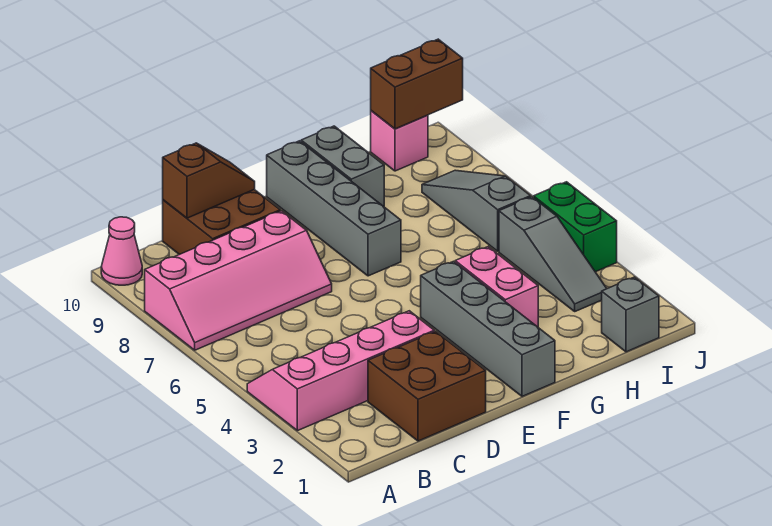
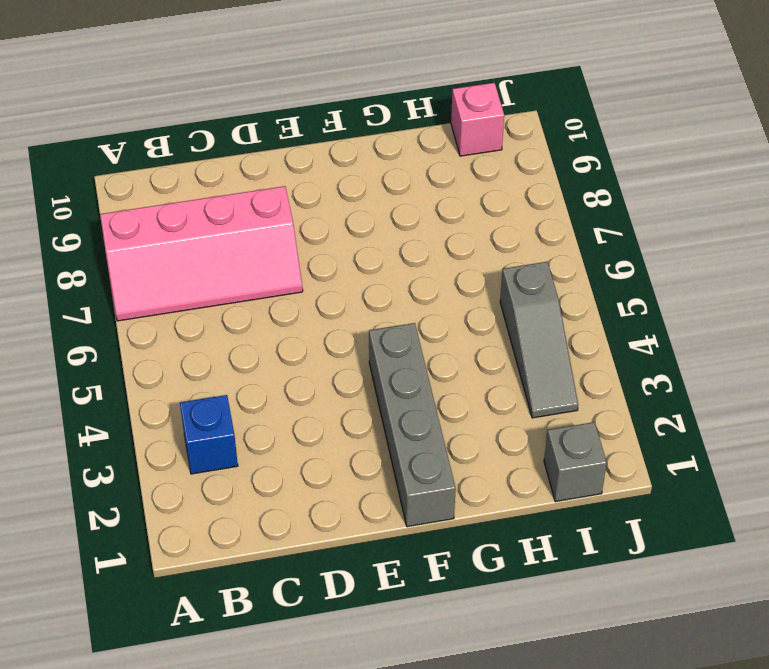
blue 1x1 brick [180,395,238,474] -> pink 2x4 slope [247,311,434,431]
none -> pink 1x1 cone [101,217,142,285]
none -> brown 2x2 brick [368,331,486,441]
none -> brown 2x2 brick [163,190,280,255]

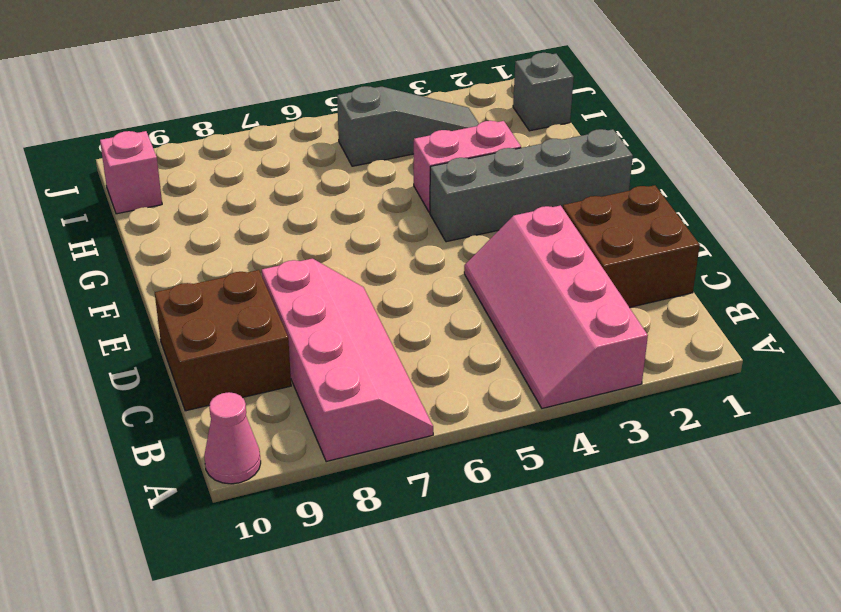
none -> grey 1x4 brick [267,141,401,276]
none -> grey 1x2 brick [301,126,384,207]
none -> grey 1x3 slope [422,170,531,251]

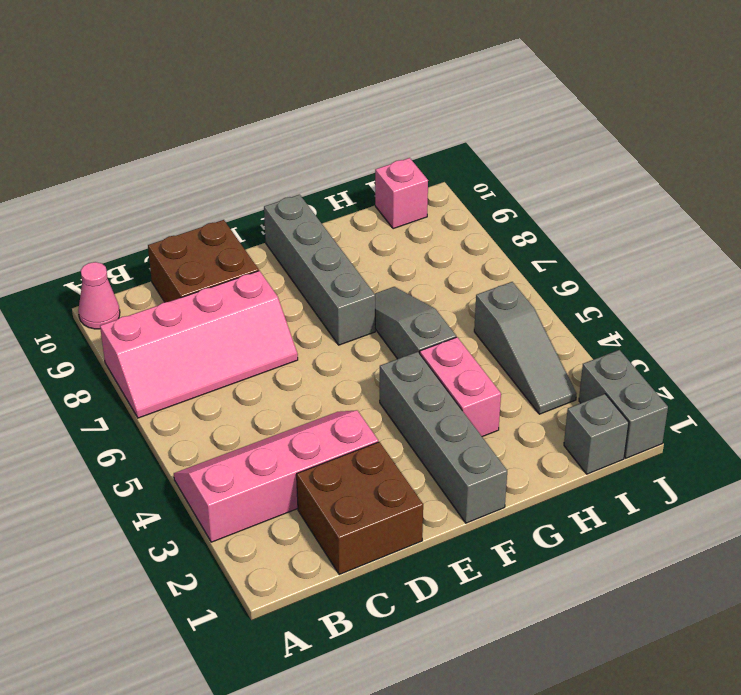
grey 1x3 slope [375,287,456,359] -> grey 1x3 slope moved to [422,170,531,251]
grey 1x2 brick [579,350,668,458] -> grey 1x2 brick moved to [301,126,384,207]
none -> green 1x2 brick [534,182,617,272]
none -> brown 1x2 slope [163,143,255,218]
none -> brown 1x2 brick [371,39,463,129]

